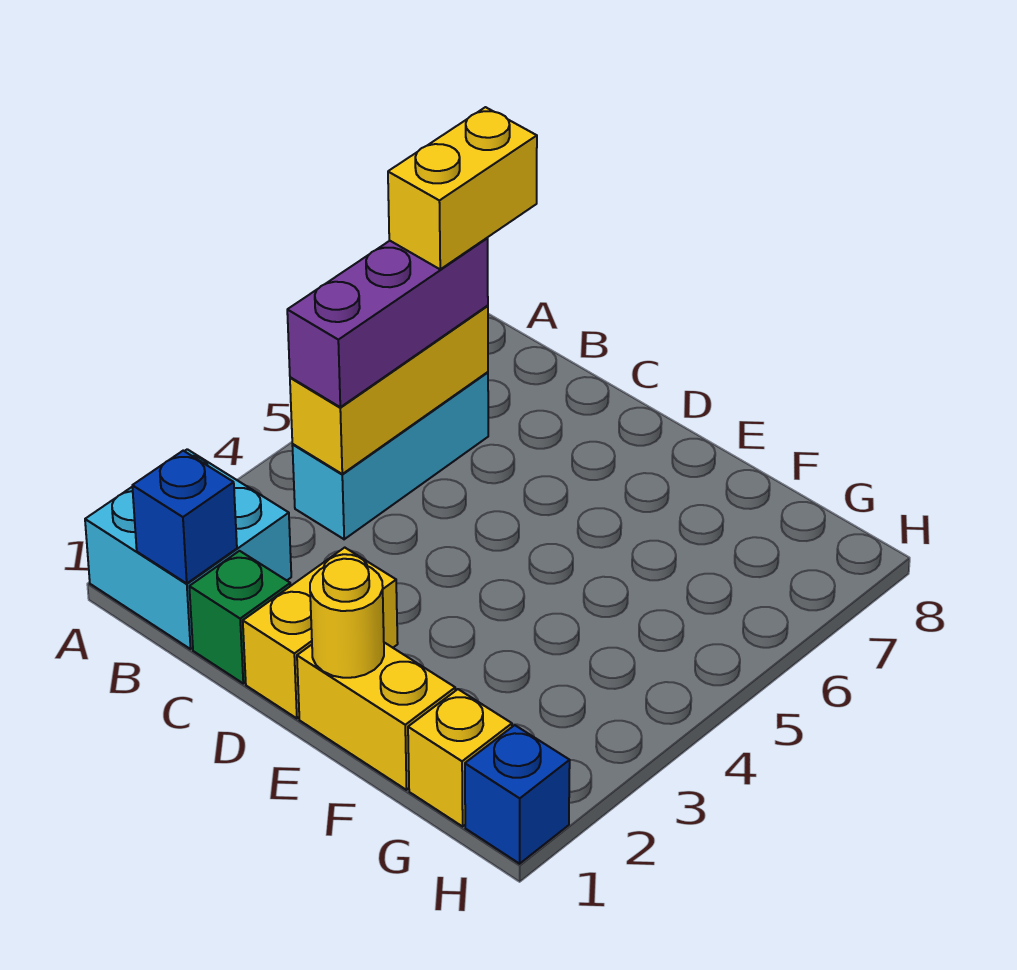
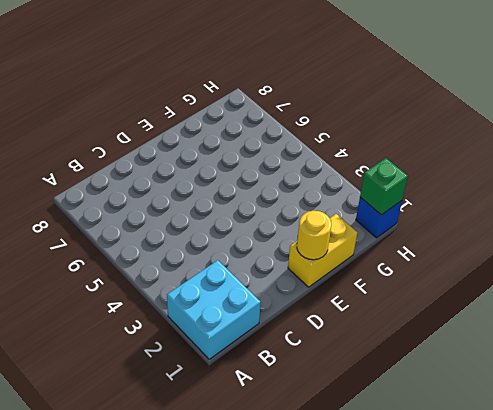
green 1x1 brick [360,158,408,215] -> green 1x1 brick moved to [189,551,290,683]
none -> cyan 1x3 brick [292,372,488,539]
none -> yellow 1x2 brick [243,548,398,718]
none -> yellow 1x1 brick [408,689,512,826]

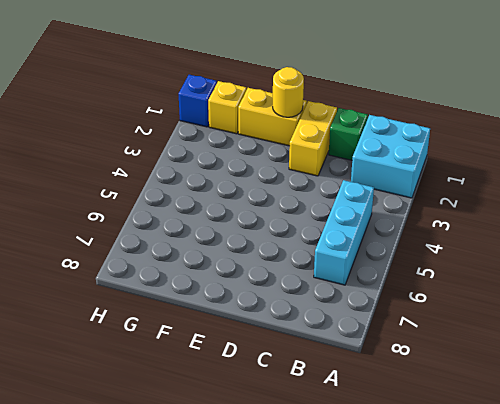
none -> blue 1x1 brick [132,451,237,583]
none -> yellow 1x3 brick [290,306,488,474]
none -> purple 1x3 brick [287,238,488,407]

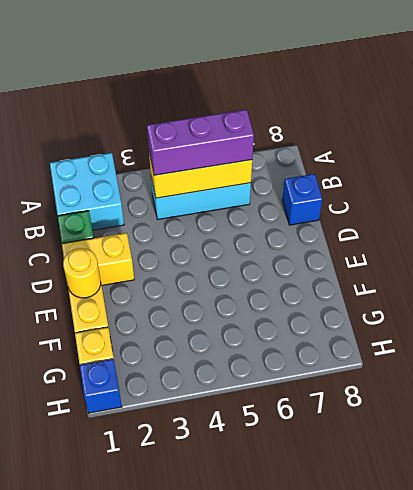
blue 1x1 brick [282,174,322,225] -> blue 1x1 brick moved to [132,451,237,583]
none -> yellow 1x2 brick [388,107,537,269]

